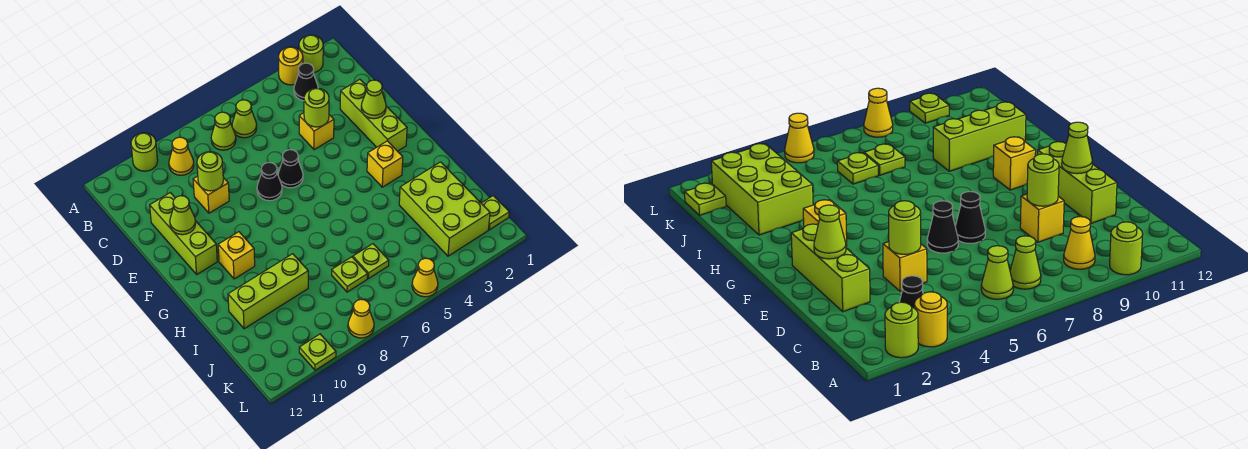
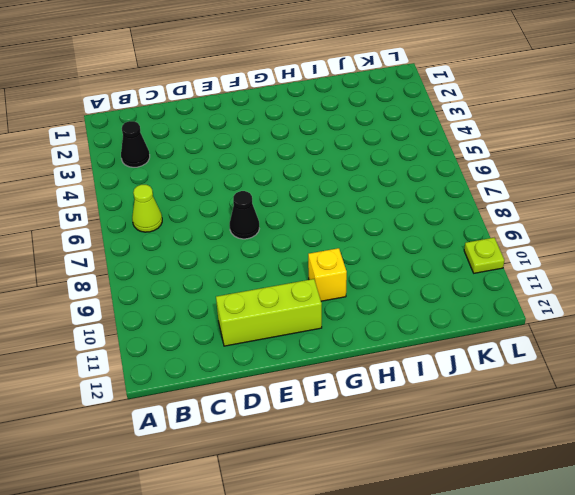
none -> lime 1x1 round brick [299,35,323,73]
none -> yellow 1x1 round brick [279,47,303,85]
none -> lime 1x1 round brick [131,133,158,171]

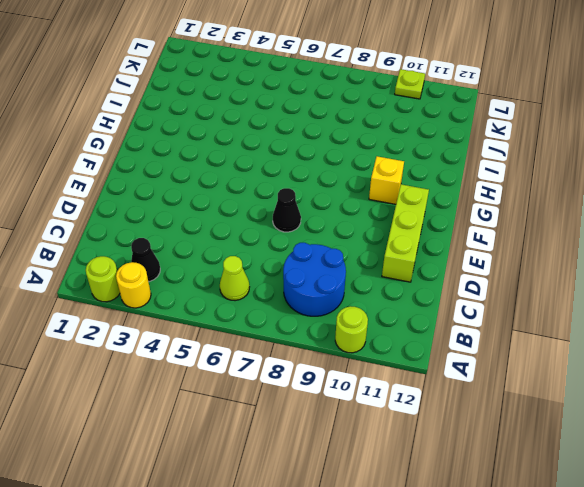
blue 2x2 round brick [283,243,346,316] -> yellow 1x1 cone [169,137,194,175]
none -> lime 1x1 cone [211,112,236,150]
none -> lime 1x3 brick [340,79,407,151]
none -> yellow 1x1 brick [299,113,334,150]

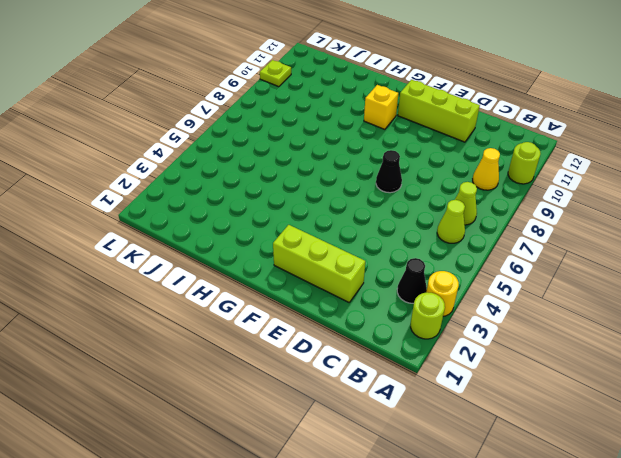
none -> yellow 1x1 brick [299,113,334,150]
none -> yellow 1x1 brick [193,176,229,213]
none -> black 1x1 cone [278,150,303,188]

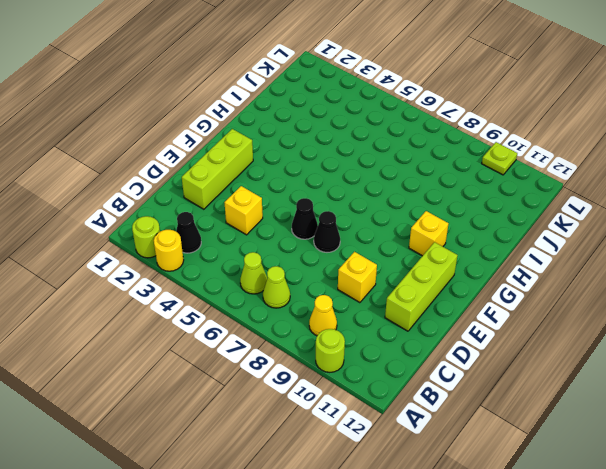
none -> yellow 1x1 brick [367,141,403,187]
none -> lime 2x3 brick [399,162,490,256]
none -> lime 1x3 brick [228,254,308,329]

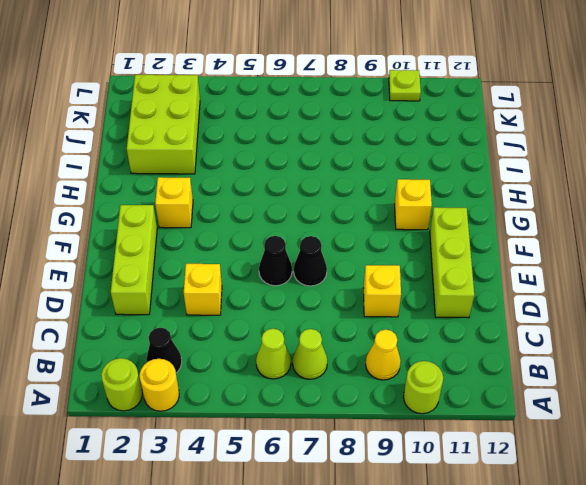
none -> lime 1x3 brick [228,254,308,329]
none -> lime 1x1 plate [353,244,389,279]
none -> lime 1x1 plate [332,257,368,292]

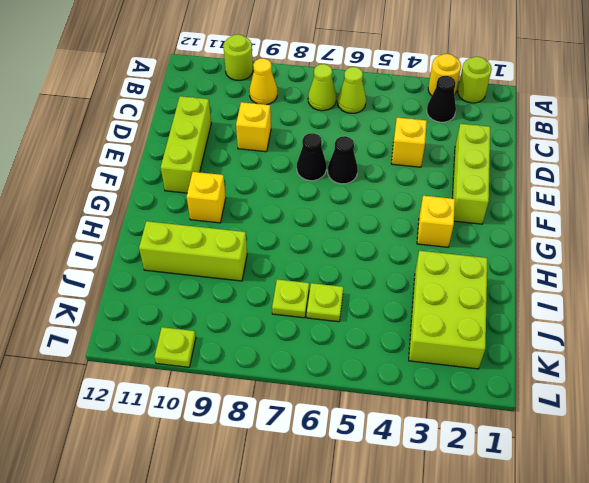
none -> lime 1x1 plate [481,196,509,230]
none -> yellow 1x1 cone [412,258,438,297]
none -> yellow 1x1 cone [348,299,374,338]

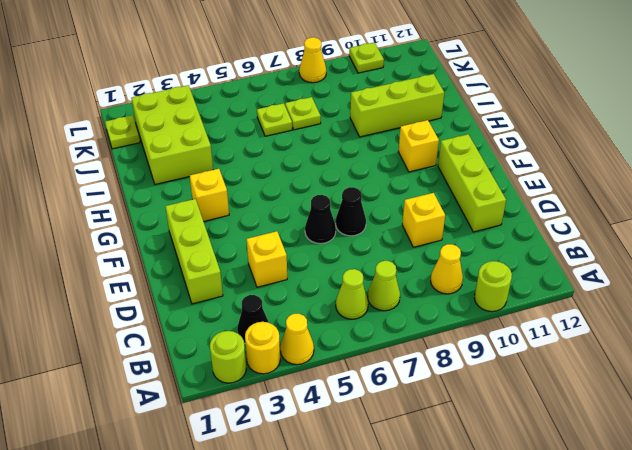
yellow 1x1 cone [280,314,314,365] -> yellow 1x1 cone moved to [412,258,438,297]
none -> lime 1x1 round brick [304,88,329,127]
none -> lime 1x1 round brick [197,152,223,191]
none -> lime 1x1 cone [361,80,386,119]

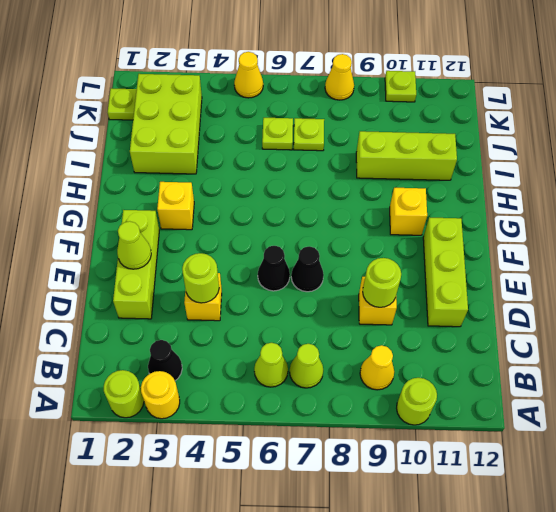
none -> lime 1x1 cone [170,196,196,235]

